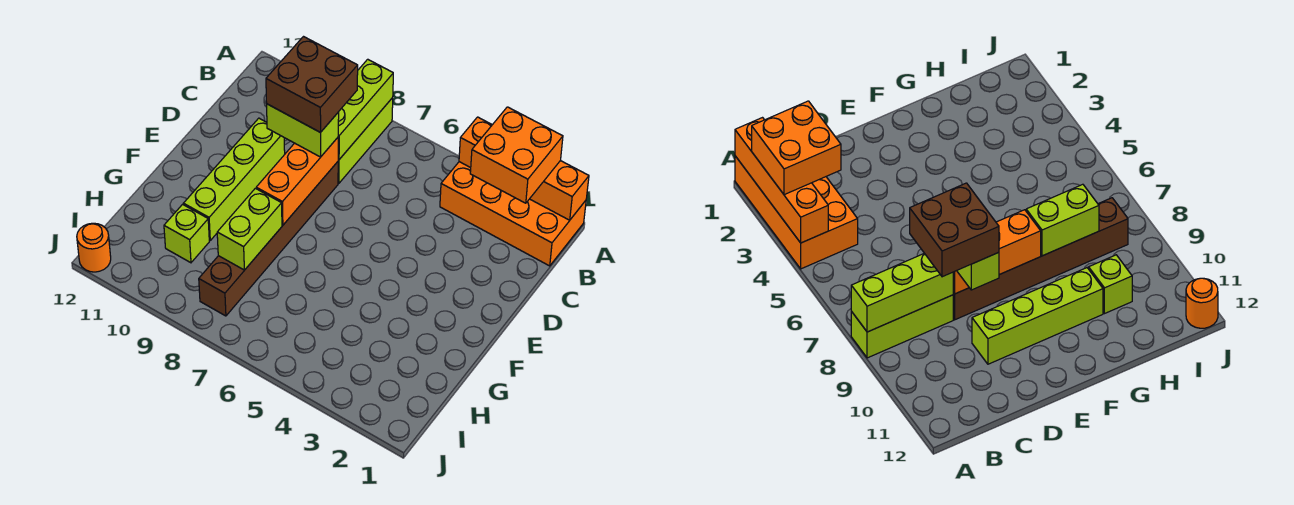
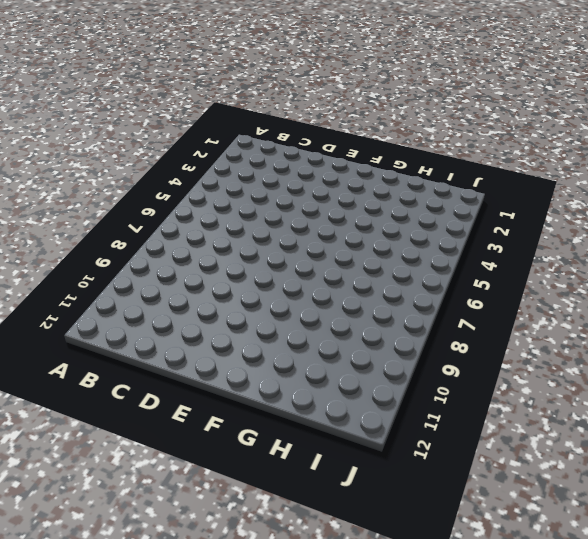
none -> orange 2x4 brick [440,162,586,266]
none -> lime 1x3 brick [338,98,393,183]
none -> brown 1x6 brick [199,162,338,316]

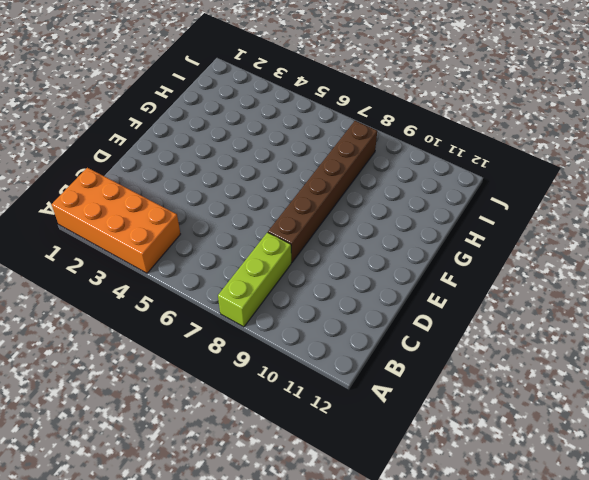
none -> lime 1x4 brick [183,118,285,240]
none -> lime 1x1 brick [164,204,209,263]
none -> orange 1x1 round brick [77,223,111,272]

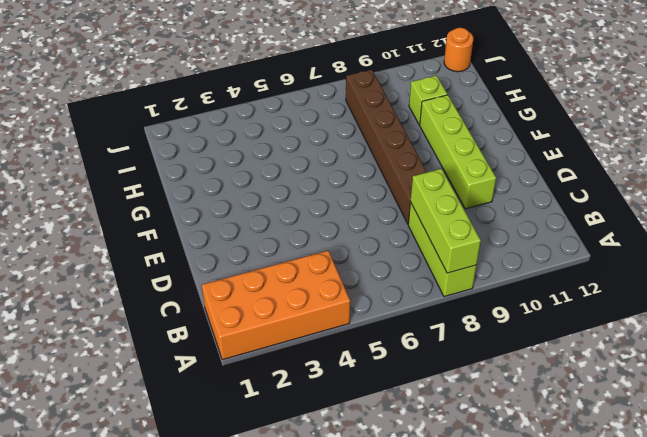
none -> orange 1x4 brick [459,117,589,220]
none -> orange 1x3 brick [256,138,338,225]
none -> lime 1x2 brick [217,188,282,270]

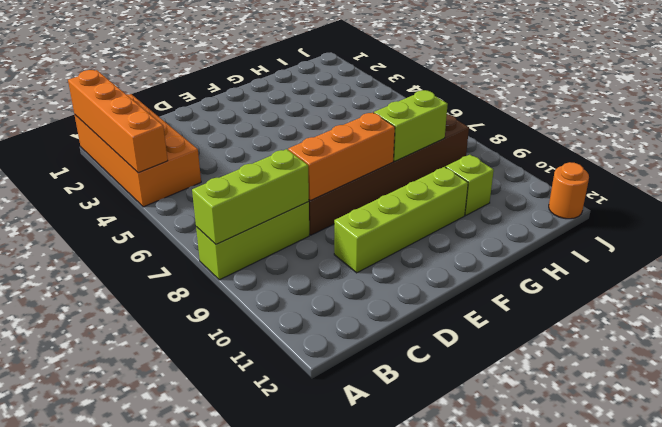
none -> orange 2x2 brick [470,107,563,203]
none -> lime 1x2 brick [267,104,339,157]
none -> brown 2x2 brick [266,37,358,133]

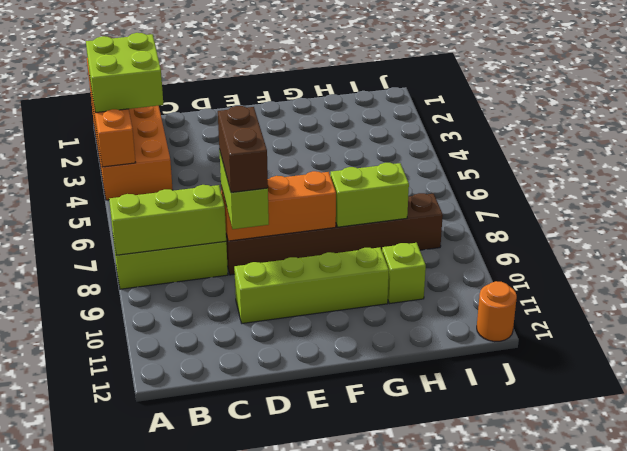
lime 2x2 brick [86,33,163,113] -> orange 2x2 brick [470,107,563,203]
brown 1x2 brick [218,106,268,192] -> brown 2x2 brick [266,37,358,133]

